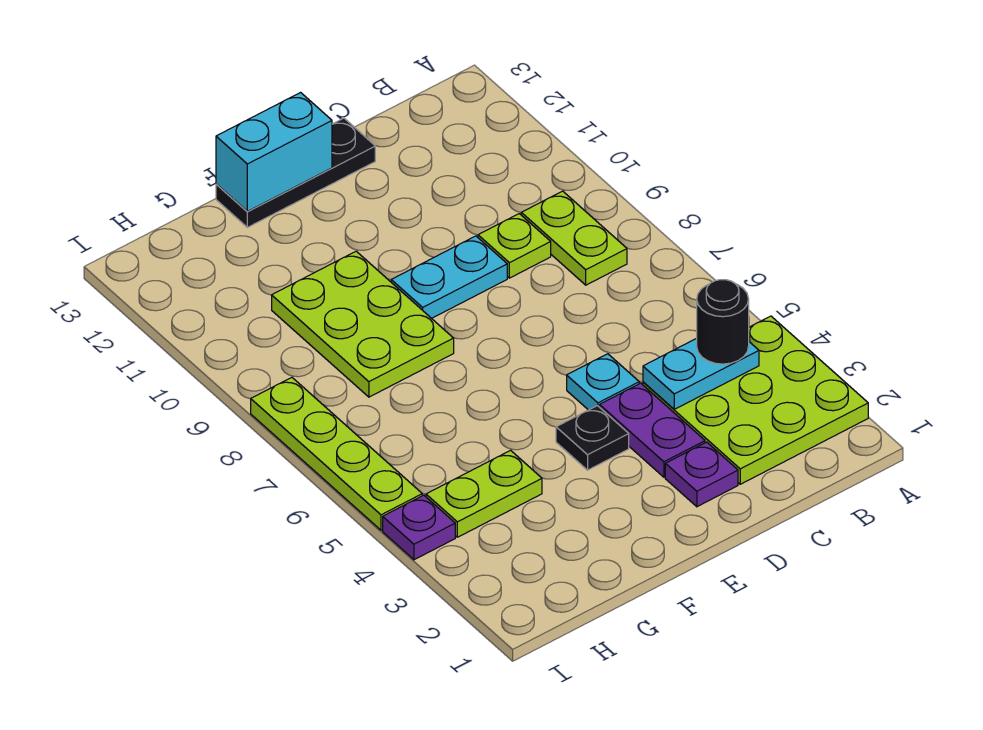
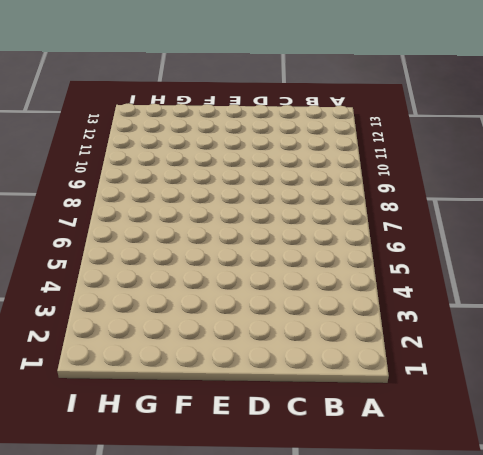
none -> lime 3x3 plate [643,316,868,484]
none -> lime 1x2 plate [521,191,627,285]
none -> lime 1x1 plate [478,214,551,278]

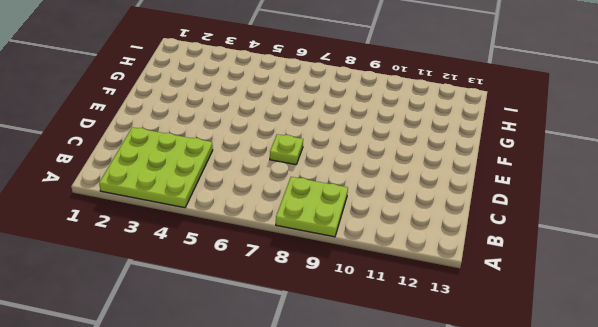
lime 2x2 plate [276,177,348,237] -> lime 1x2 plate [521,191,627,285]
lime 1x1 plate [270,134,303,165] -> lime 1x1 plate moved to [478,214,551,278]
none -> purple 1x1 plate [665,442,738,507]
none -> purple 1x2 plate [600,383,705,477]
none -> cyan 1x1 plate [567,354,639,410]

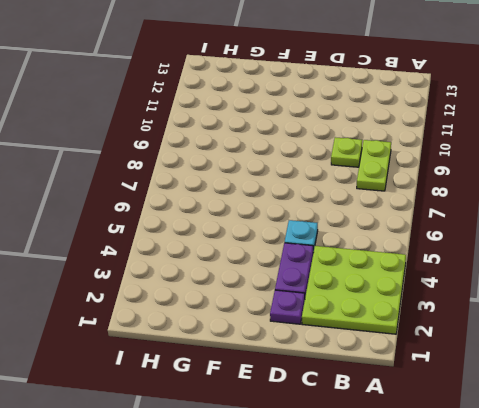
none -> cyan 1x2 plate [391,236,507,318]
none -> black 1x3 plate [216,118,375,227]
none -> black 1x1 plate [556,406,629,470]

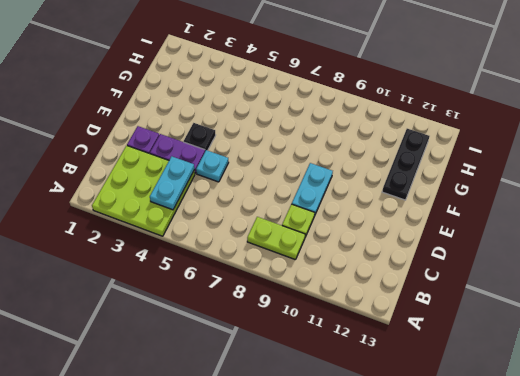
black 1x3 plate [382,129,429,200] -> black 1x3 plate moved to [216,118,375,227]
none -> lime 2x3 plate [272,251,454,397]
none -> lime 1x2 plate [426,450,542,537]
none -> purple 1x1 plate [383,495,455,560]

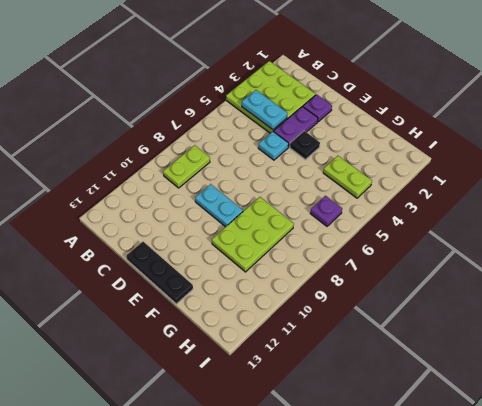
purple 1x1 plate [310,196,342,226] -> purple 1x1 plate moved to [383,495,455,560]
none -> lime 1x1 plate [478,214,551,278]
none -> lime 1x4 plate [251,377,422,530]
none -> cyan 1x2 brick [216,93,332,211]

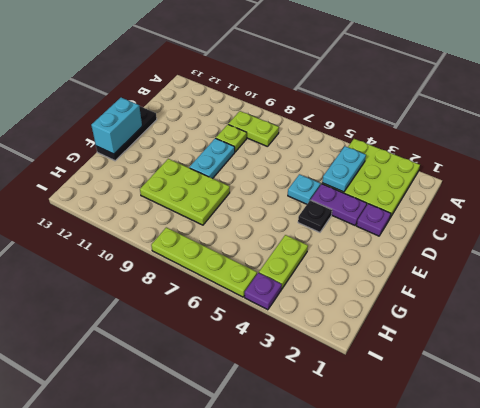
none -> black 1x1 round brick [697,280,749,364]

